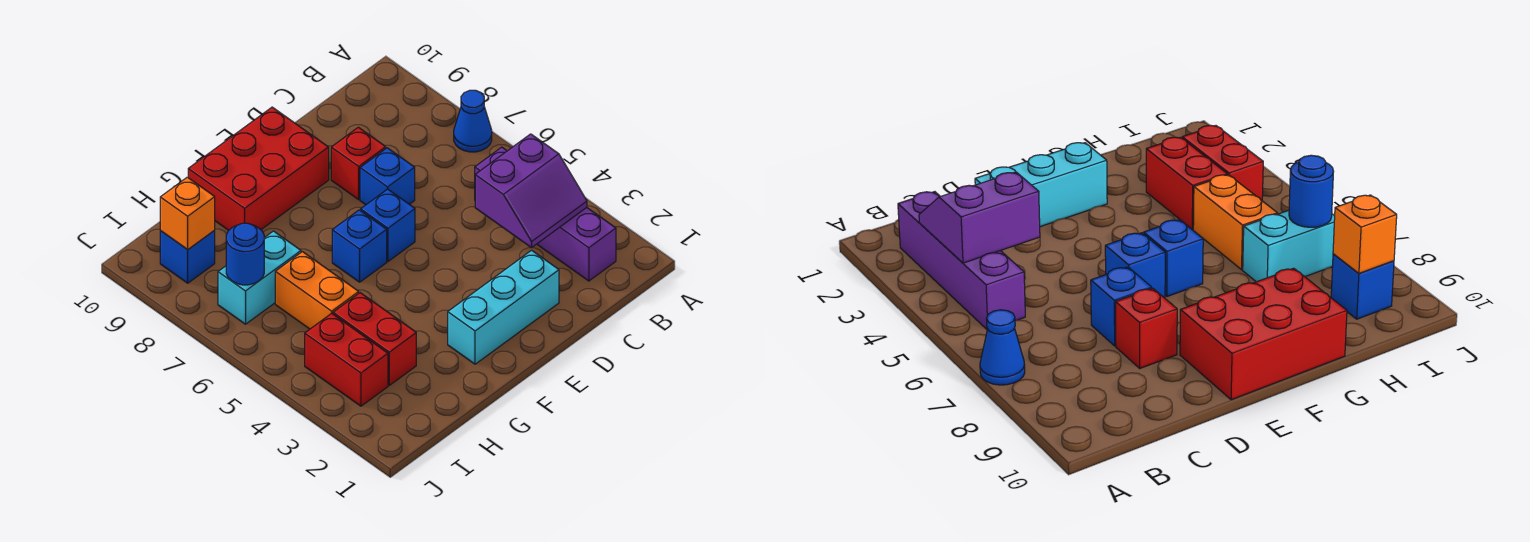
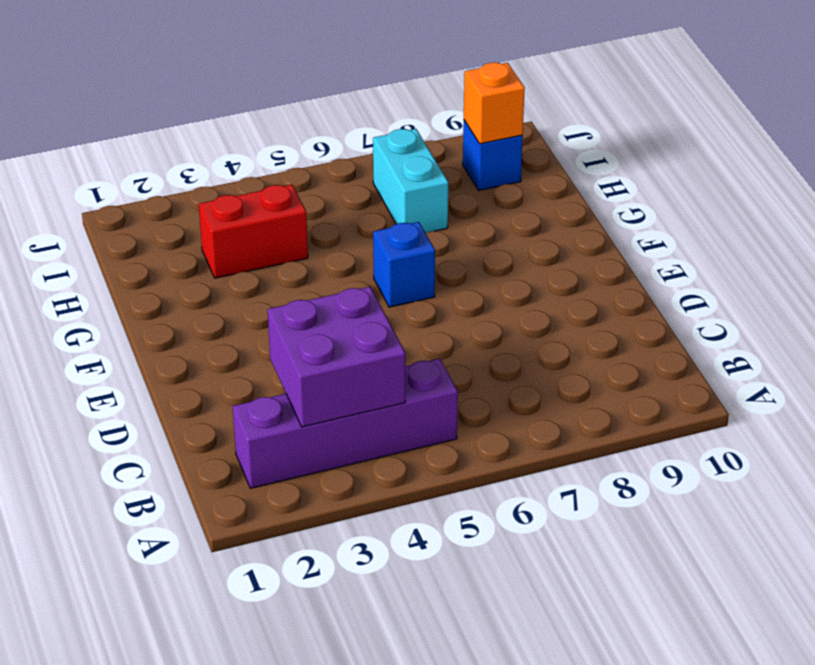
purple 2x2 brick [268,287,405,427] -> purple 2x2 slope [475,134,587,248]
none -> blue 1x1 cone [454,90,492,152]
none -> cyan 1x3 brick [448,250,559,364]
none -> blue 1x1 brick [360,148,415,205]

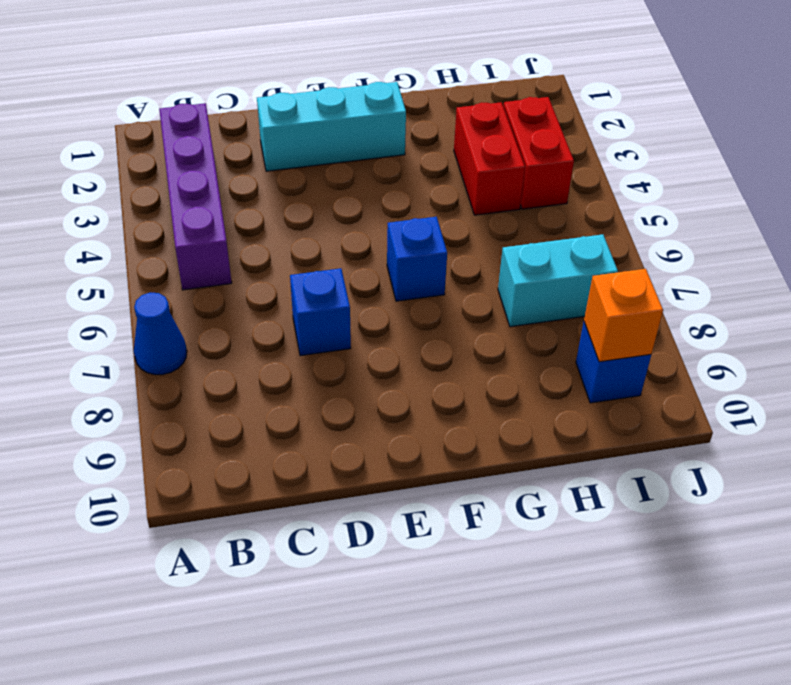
none -> red 1x1 brick [331,127,386,199]
none -> blue 1x1 brick [361,189,415,261]
none -> red 2x3 brick [188,107,329,230]

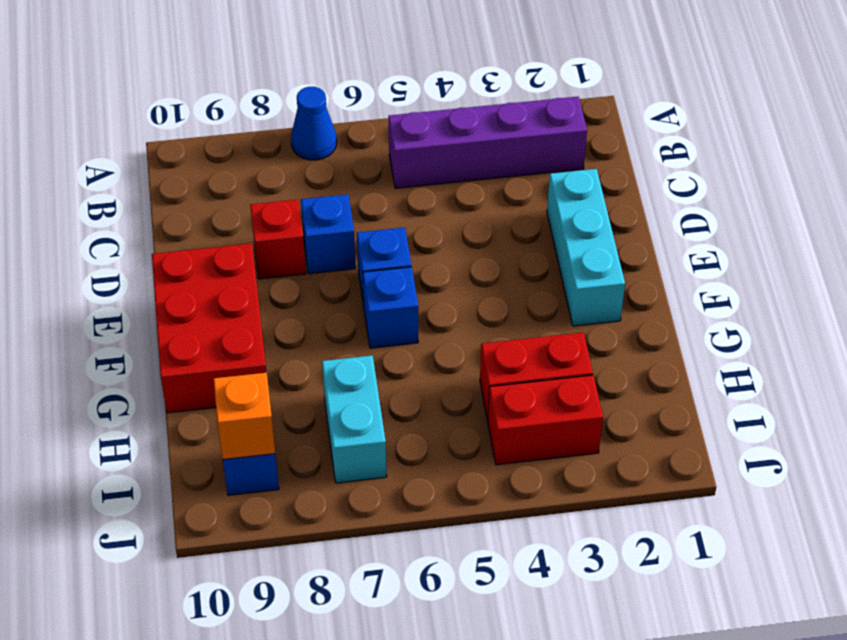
none -> orange 1x2 brick [275,252,359,329]
none -> purple 2x2 slope [475,134,587,248]
none -> blue 1x1 round brick [226,223,264,285]

